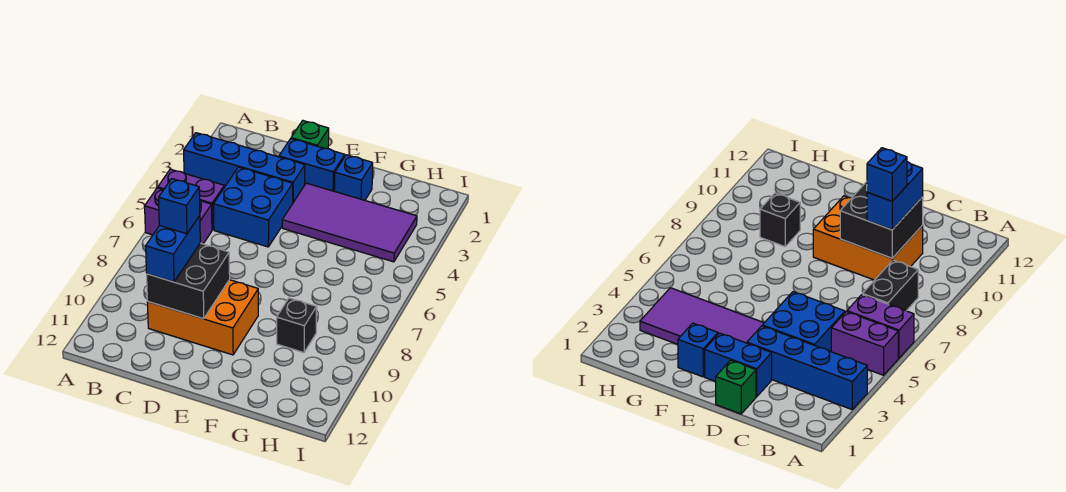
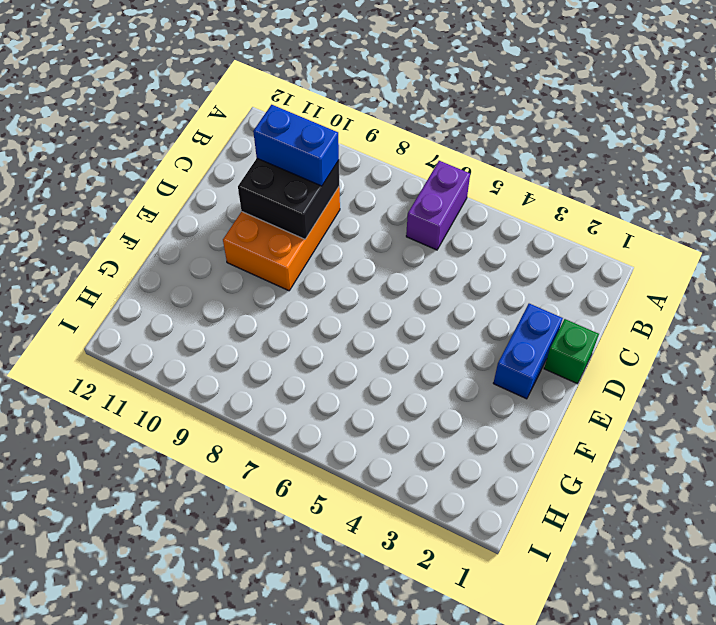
none -> blue 1x4 brick [184,133,305,202]
none -> purple 1x2 brick [158,169,224,230]
none -> black 1x2 brick [863,260,918,311]

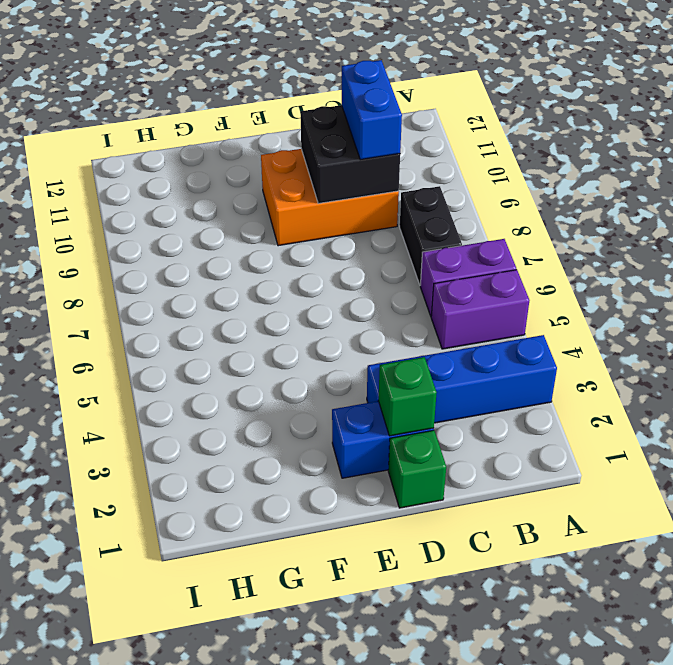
green 1x1 brick [379,357,437,436] -> none
none -> blue 2x2 brick [214,167,293,247]
none -> purple 2x4 tile [282,183,417,262]
none -> blue 1x1 brick [334,155,373,200]

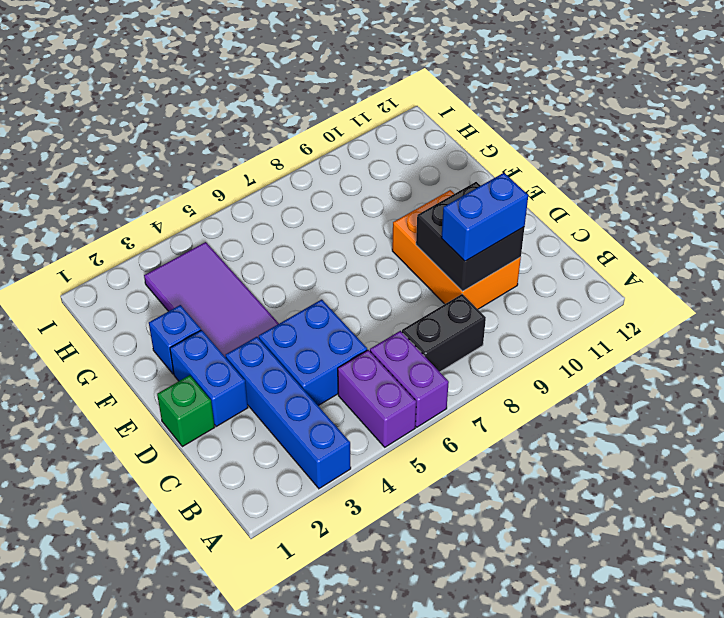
none -> black 1x1 brick [277,298,317,353]
none -> blue 1x1 brick [159,179,200,234]

